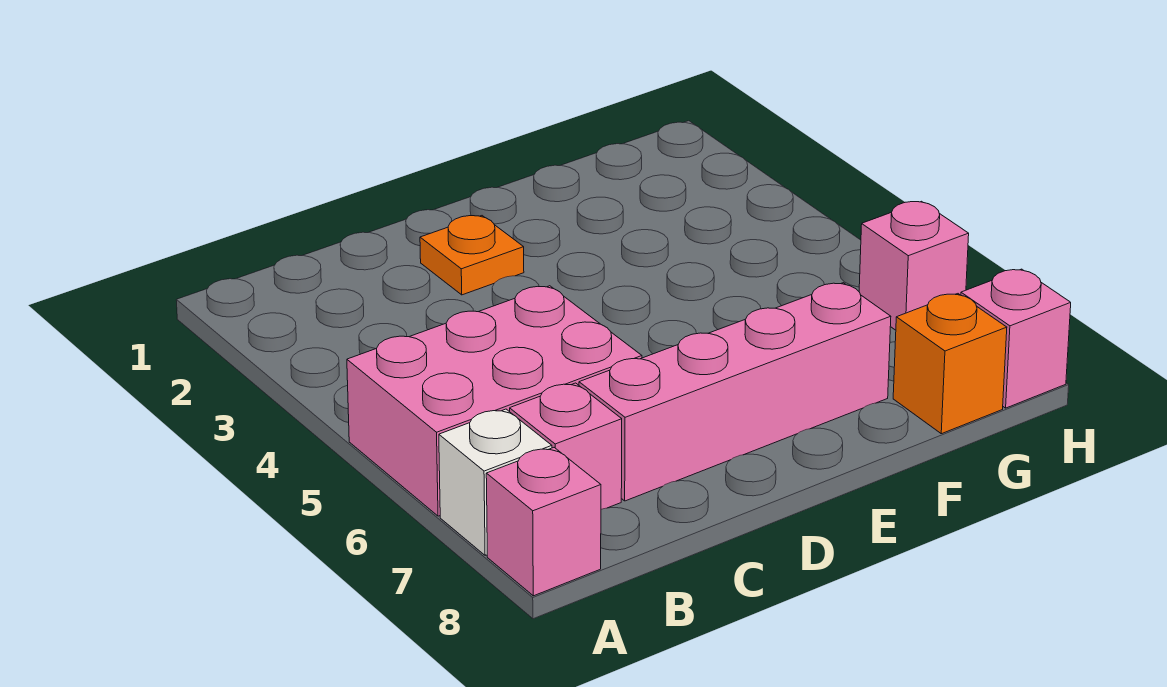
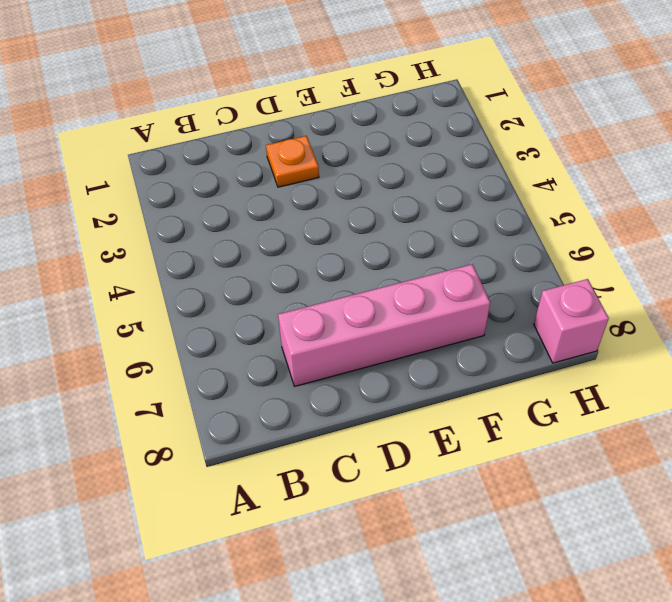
none -> pink 2x3 brick [347,286,642,516]
none -> white 1x1 brick [439,409,552,555]

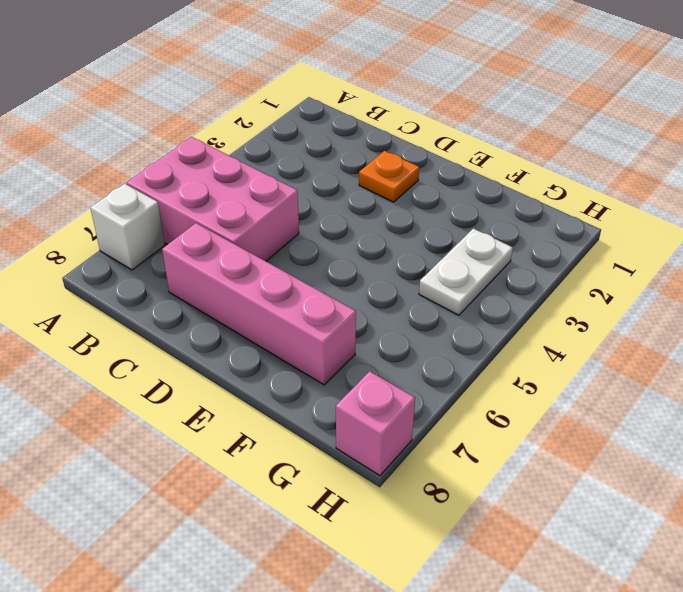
white 1x2 plate [419,228,513,315] -> none
none -> pink 1x1 brick [486,448,601,596]
none -> pink 1x1 brick [510,383,622,509]

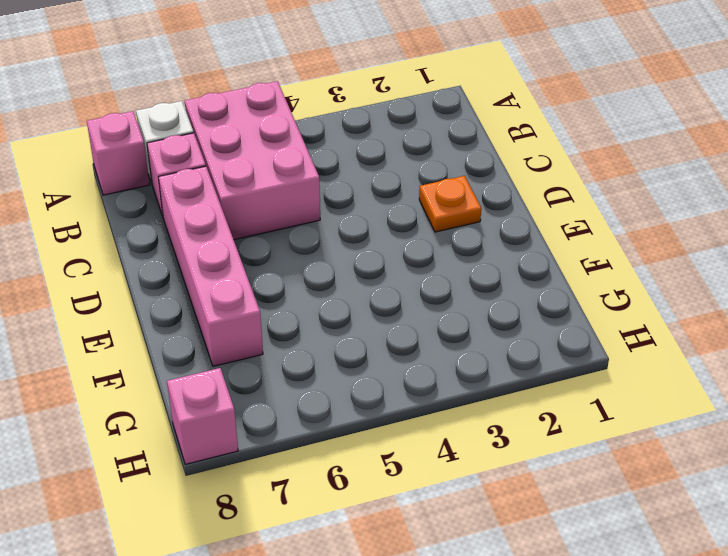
none -> orange 1x1 brick [893,294,1007,434]
none -> pink 1x1 brick [859,201,969,330]

